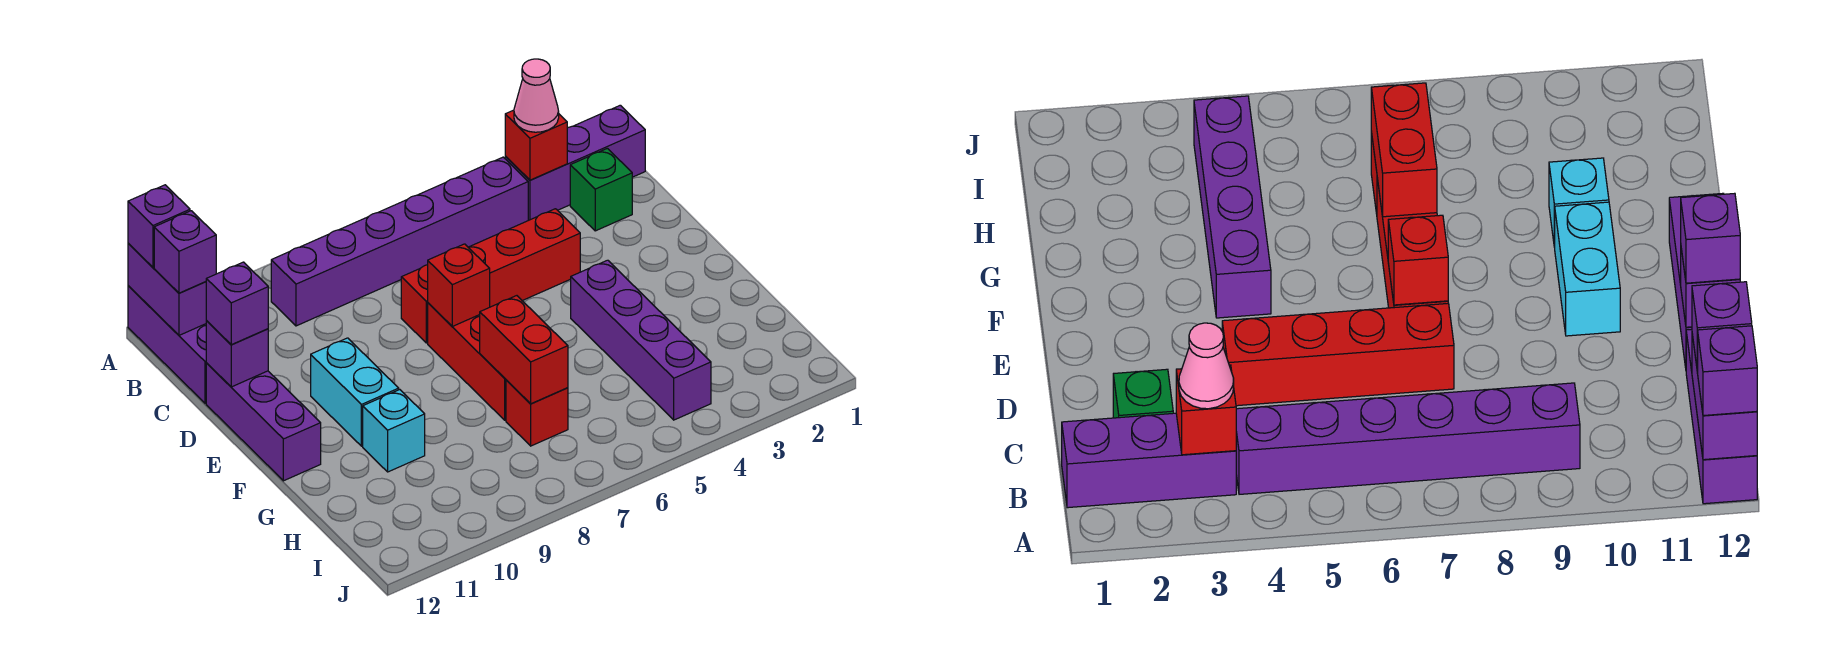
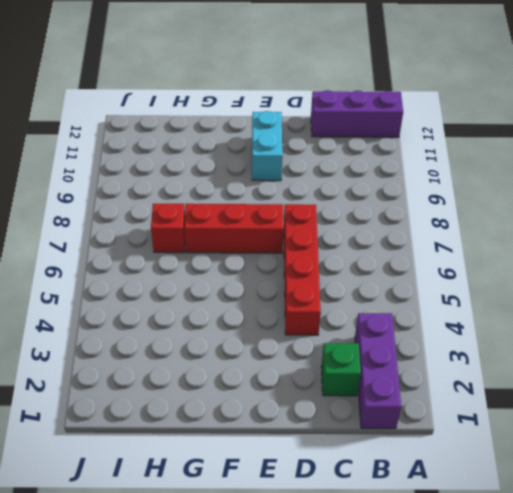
cyan 1x2 brick [252,111,282,181] -> cyan 1x2 brick turned to [311,338,399,446]
none -> purple 1x6 brick [271,157,528,326]
none -> purple 1x3 brick [206,363,321,481]
none -> purple 1x4 brick [571,260,711,420]

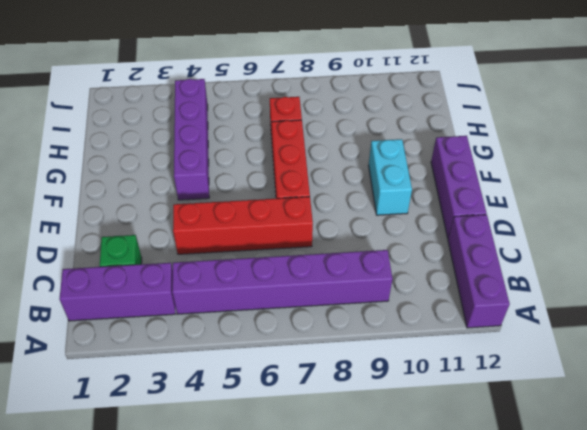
none -> cyan 1x1 brick [363,390,425,472]
none -> purple 1x2 brick [128,243,207,335]
none -> red 1x1 brick [505,110,567,180]

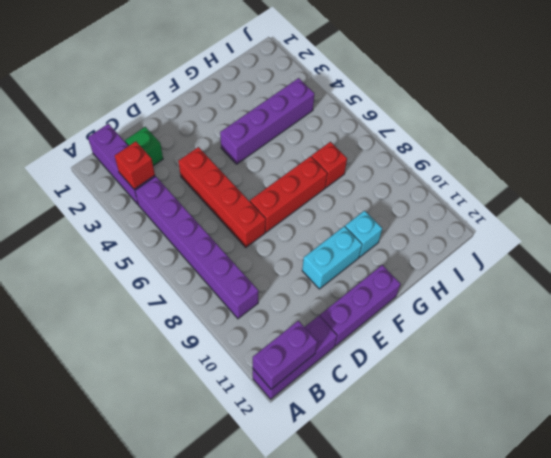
none -> purple 1x1 brick [206,321,268,387]
none -> red 1x1 brick [428,244,490,326]
none -> red 1x2 brick [480,296,568,404]

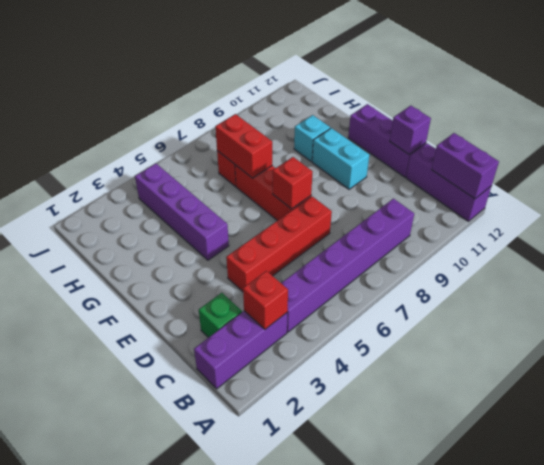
none -> purple 1x1 brick [128,185,190,267]
none -> pink 1x1 cone [514,59,559,132]
none -> purple 1x1 brick [154,211,216,293]

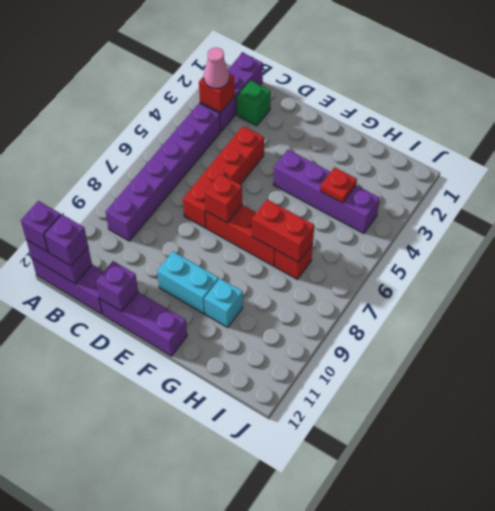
red 1x1 plate [320,167,357,203] -> none
none -> purple 1x1 brick [206,262,268,345]

